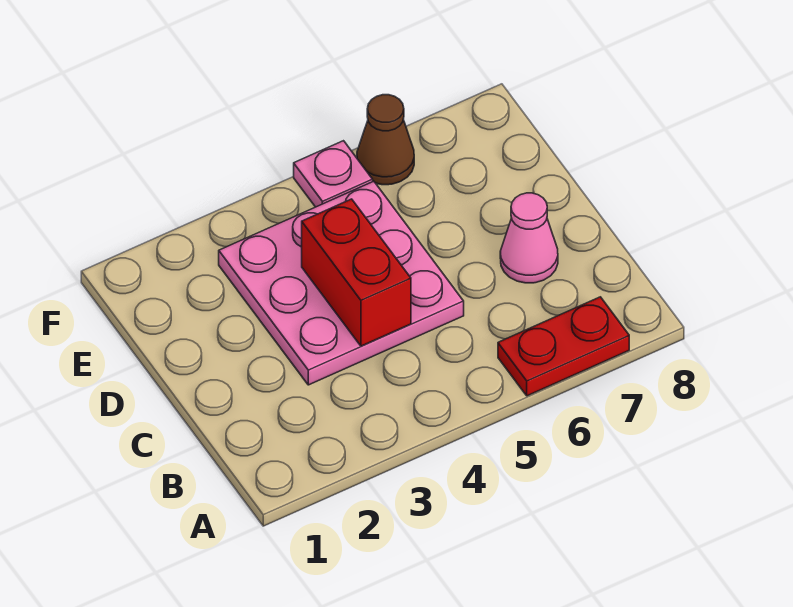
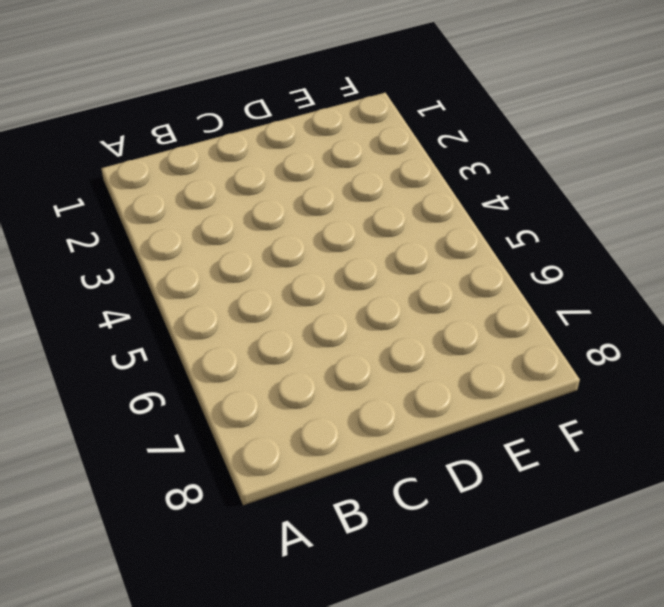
none -> red 1x2 plate [498,297,629,396]
none -> pink 3x3 plate [219,181,464,385]

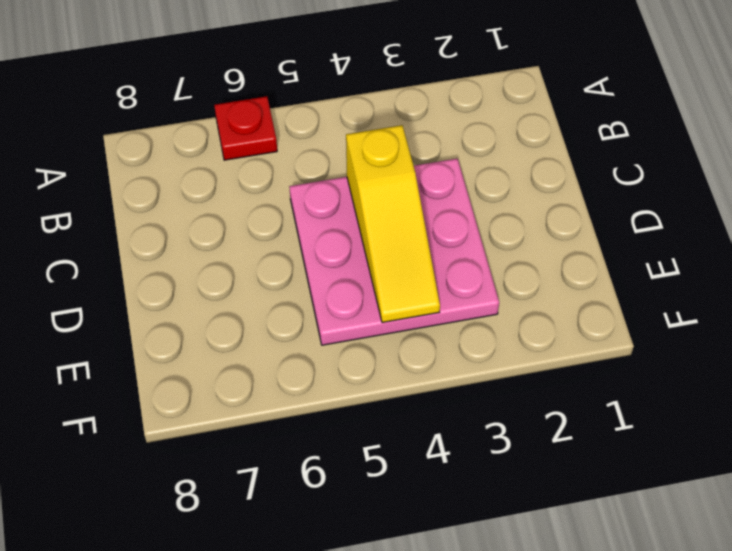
red 1x1 plate [214,96,277,160] -> red 1x2 plate [498,297,629,396]
yellow 1x3 slope [346,125,440,323] -> red 1x2 brick [302,199,411,346]
none -> pink 1x1 cone [500,193,558,283]
none -> pink 1x1 plate [294,141,373,207]

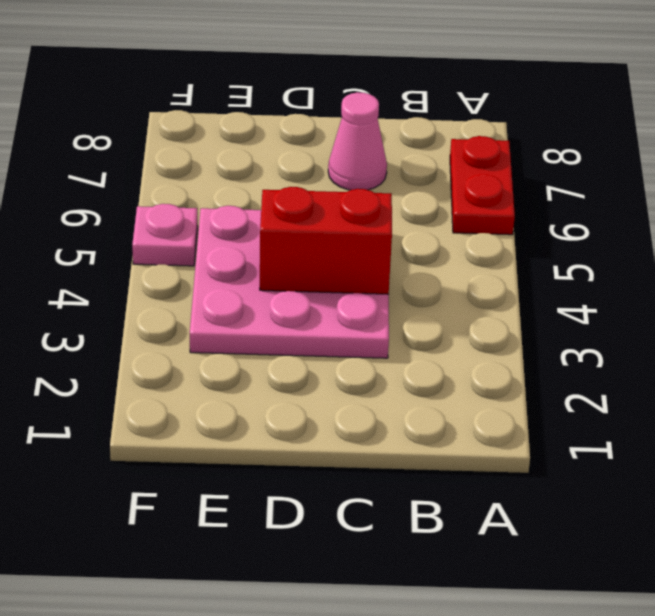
none -> brown 1x1 cone [357,95,414,185]

